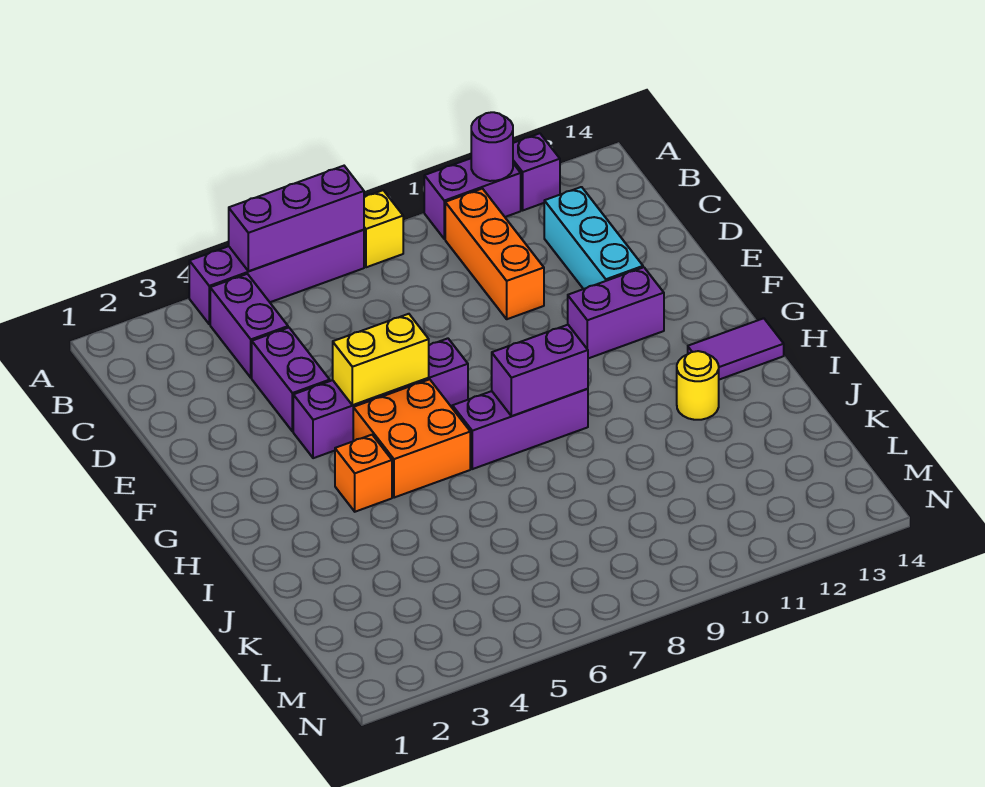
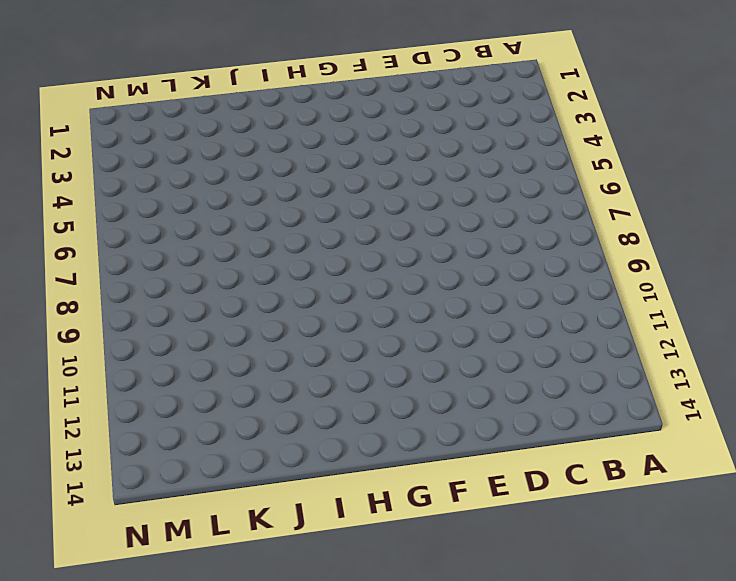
none -> purple 1x4 brick [189,230,364,324]
none -> yellow 1x1 brick [364,190,403,267]
none -> purple 1x2 brick [424,158,521,239]

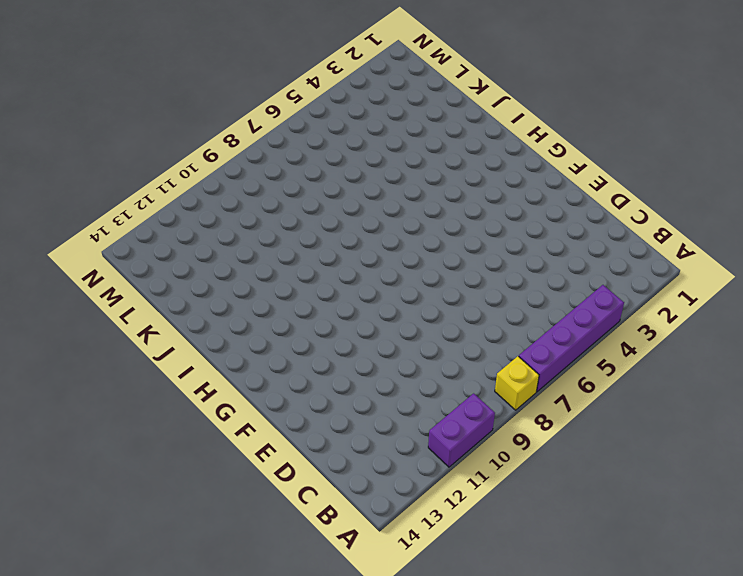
none -> purple 1x1 brick [513,133,560,210]
none -> purple 1x2 brick [210,274,288,378]
none -> orange 1x3 brick [445,189,544,319]

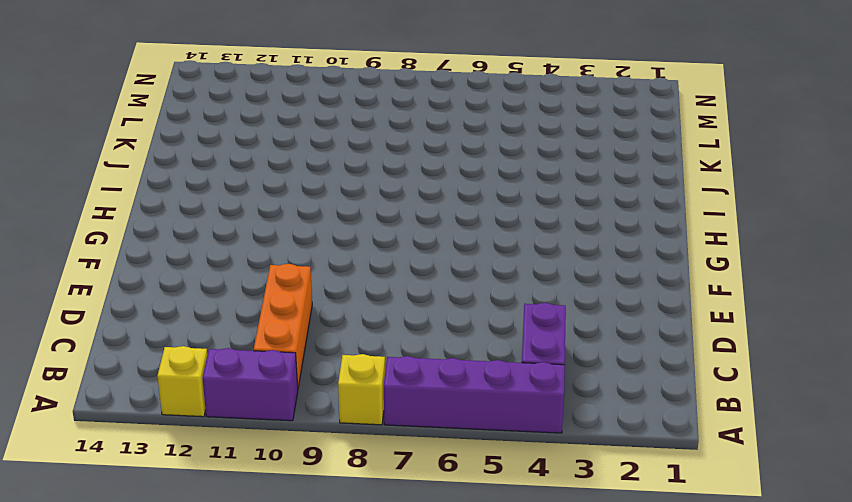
yellow 1x1 brick [157,346,207,417] -> purple 1x1 brick [513,133,560,210]
none -> cyan 1x3 brick [544,187,643,289]
none -> purple 1x2 brick [252,328,330,431]
none -> purple 1x4 brick [293,338,468,458]

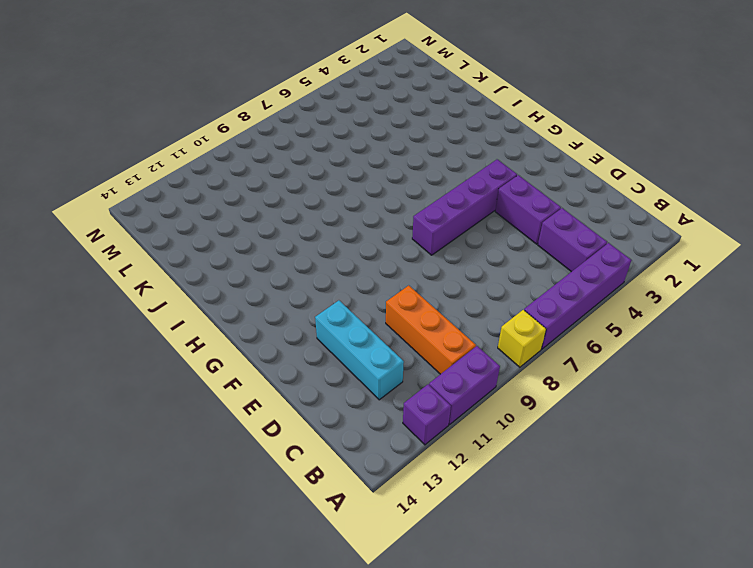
none -> purple 1x2 brick [568,267,664,358]
none -> orange 2x2 brick [353,379,470,498]
none -> orange 1x1 brick [335,435,392,512]

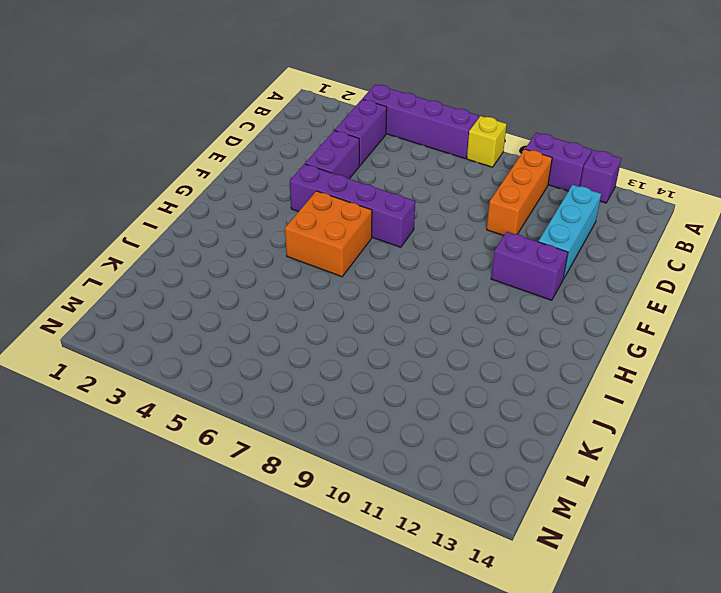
none -> orange 1x1 brick [335,435,392,512]
none -> purple 1x3 brick [452,389,588,469]
none -> purple 1x2 tile [688,318,784,380]

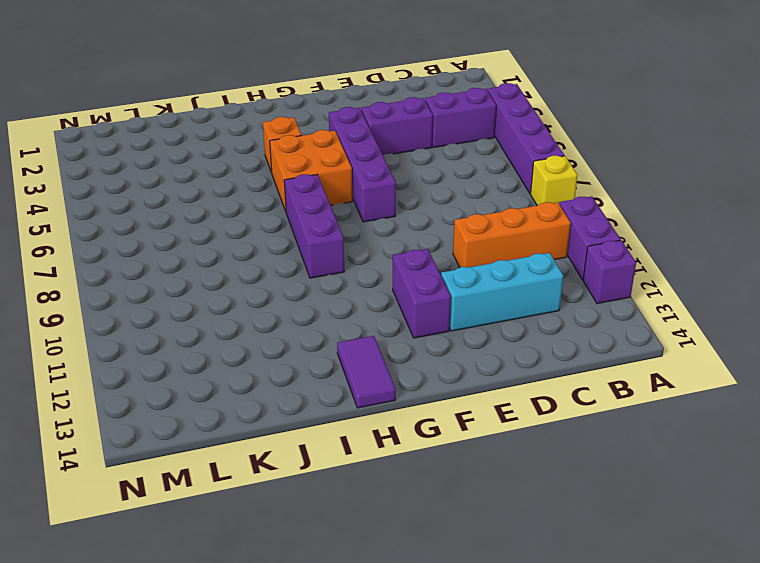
none -> yellow 1x1 round brick [677,351,719,420]
none -> purple 1x3 brick [229,166,364,271]
none -> purple 1x1 round brick [471,112,513,181]

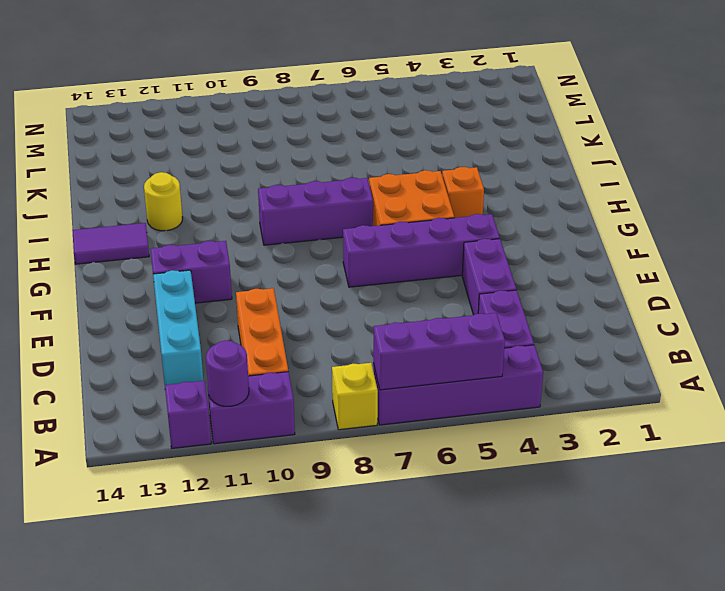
none -> yellow 1x2 brick [333,314,429,405]
none -> purple 1x2 brick [492,325,588,416]

